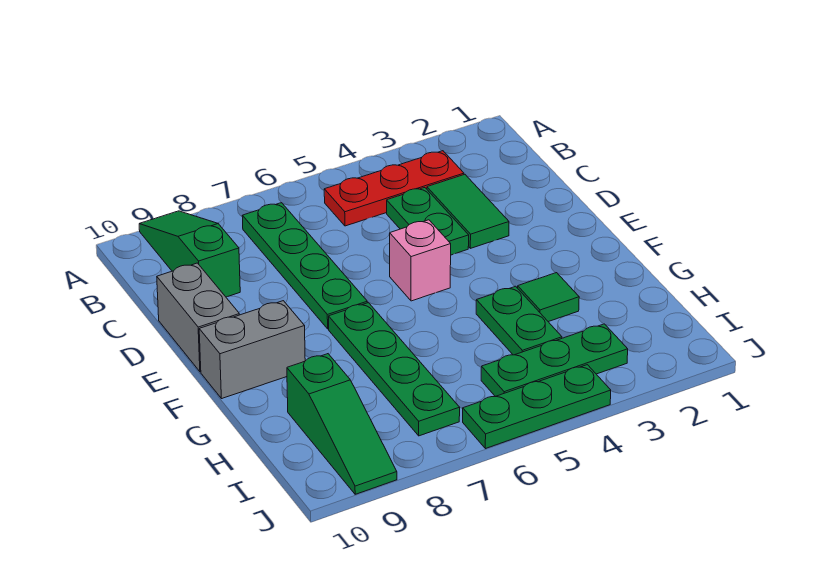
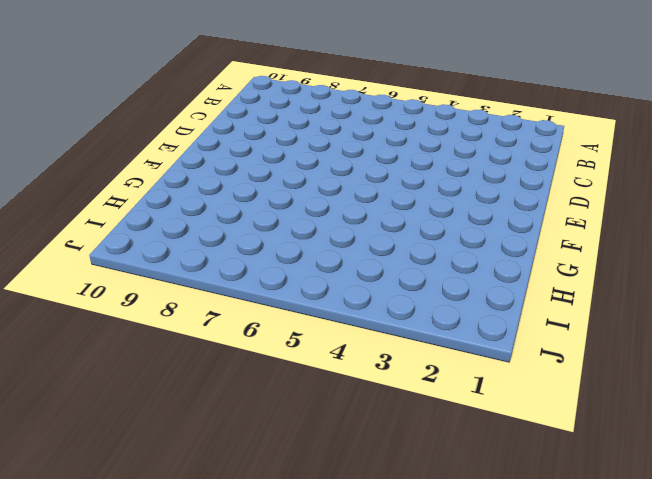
none -> green 1x3 slope [139,211,240,297]
none -> red 1x3 plate [324,151,464,226]
none -> green 1x4 plate [242,203,367,329]

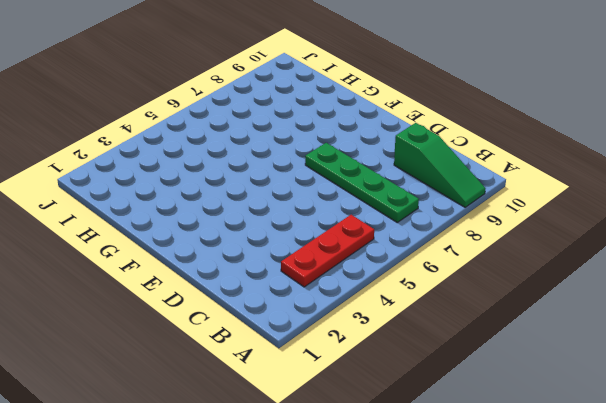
none -> green 1x2 tile [427,175,509,248]
none -> green 1x2 plate [387,188,469,255]
none -> grey 1x2 brick [157,263,239,372]

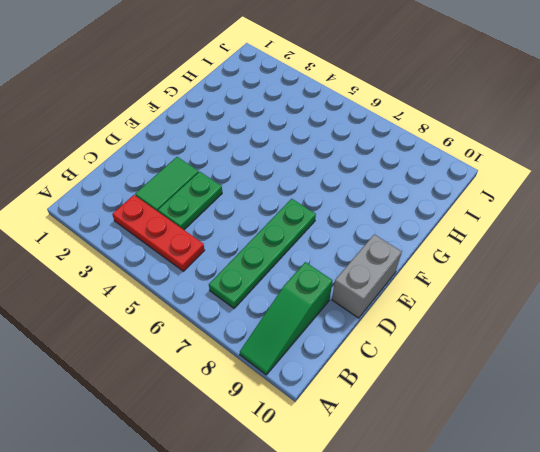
none -> pink 1x1 brick [390,220,451,301]
none -> green 1x4 plate [329,303,460,436]
none -> grey 1x2 brick [199,301,305,399]

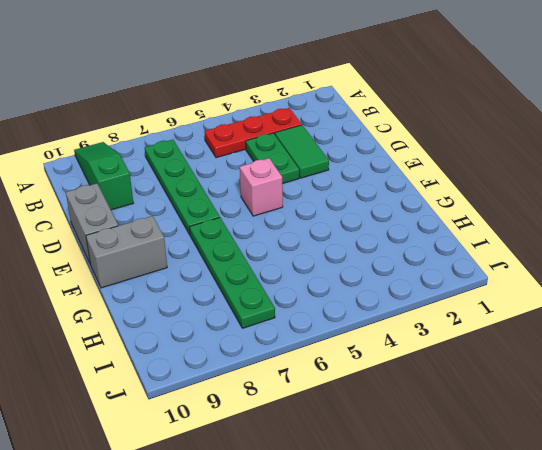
none -> green 1x1 tile [518,273,579,322]
none -> green 1x2 plate [476,286,562,355]
none -> green 1x3 slope [287,354,397,494]

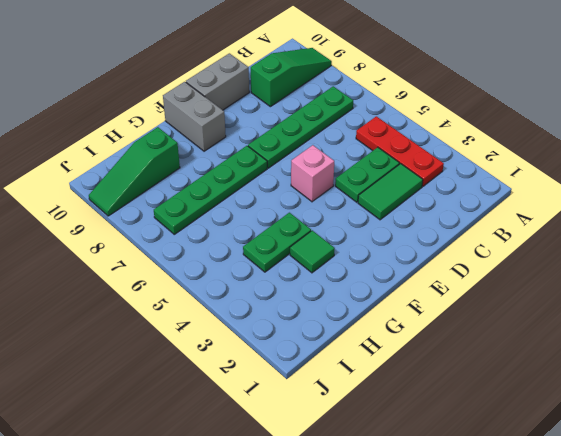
none -> green 1x3 plate [481,324,628,396]
none -> green 1x3 plate [463,365,611,449]

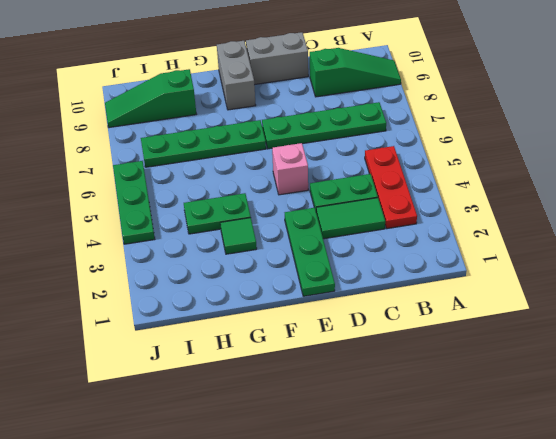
green 1x3 plate [285,208,335,296] -> green 1x3 plate moved to [481,324,628,396]

